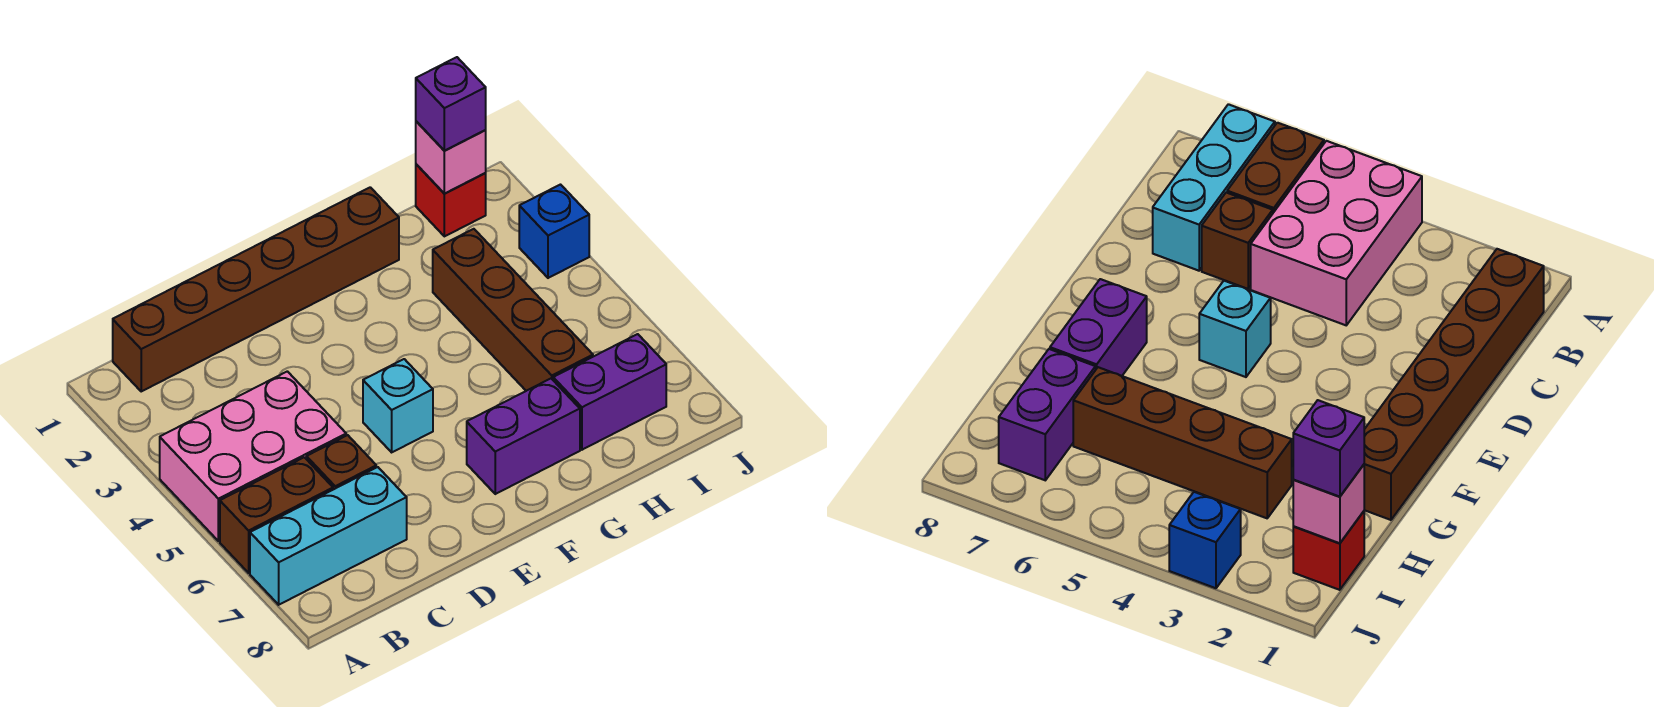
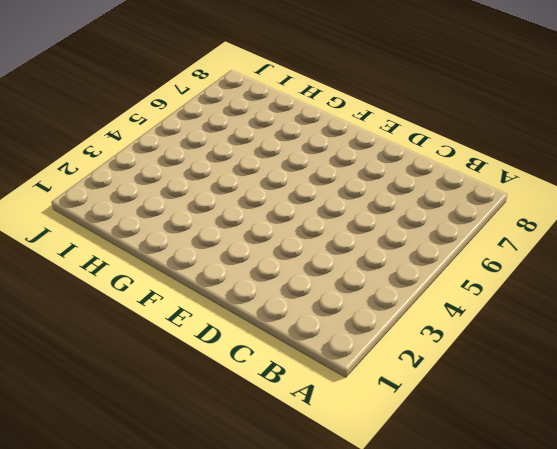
none -> pink 2x3 brick [160,371,346,541]
none -> brown 1x2 brick [220,457,333,573]
none -> cyan 1x3 brick [250,467,407,605]

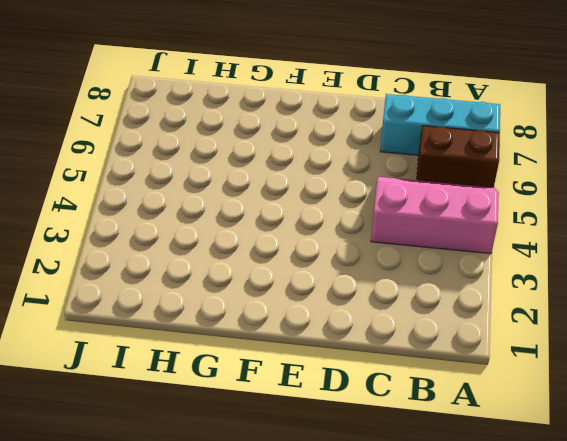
pink 2x3 slope [371,177,499,254] -> pink 2x3 brick [160,371,346,541]
none -> brown 1x6 brick [113,187,399,391]
none -> brown 1x1 brick [306,435,376,490]
none -> cyan 1x1 brick [363,359,433,452]

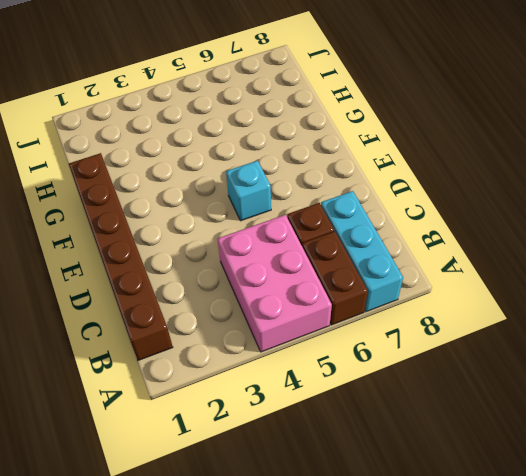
none -> purple 1x2 brick [467,379,580,494]
none -> brown 1x4 brick [433,229,593,391]
none -> purple 1x2 brick [553,334,666,450]

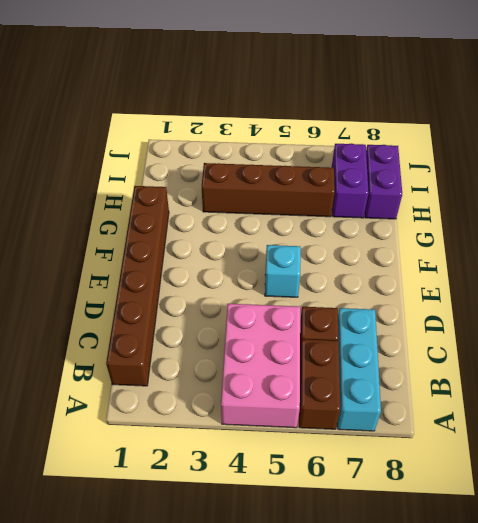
purple 1x2 brick [365,145,402,219] -> purple 1x2 brick moved to [467,379,580,494]
none -> red 1x1 brick [416,164,486,236]
none -> blue 1x1 brick [519,185,589,278]
none -> pink 1x1 brick [416,121,486,194]

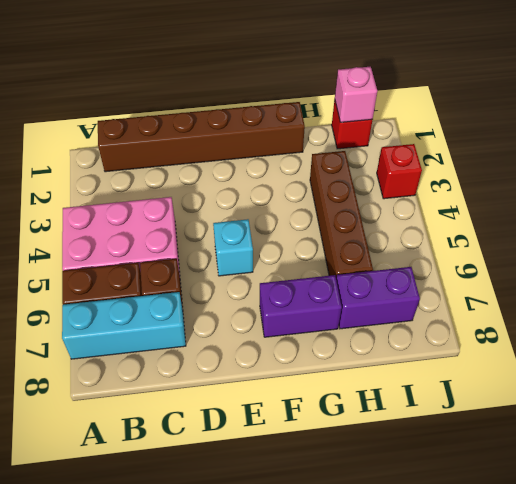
red 1x1 brick [377,144,422,199] -> blue 1x1 brick [519,185,589,278]
none -> purple 1x1 brick [416,57,486,151]

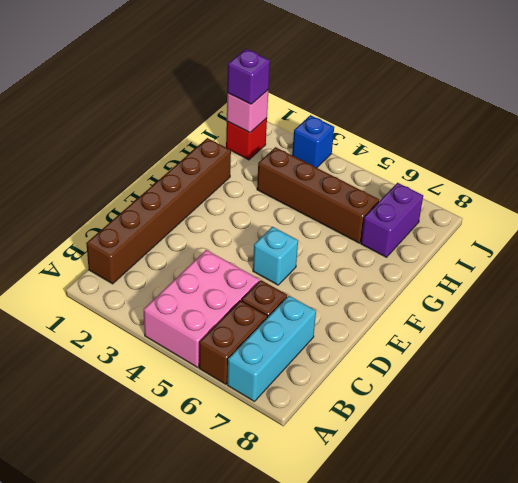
none -> purple 1x2 brick [467,379,580,494]

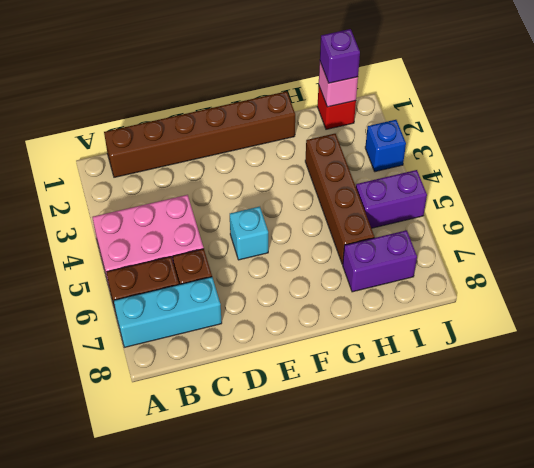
purple 1x2 brick [356,170,427,228] -> purple 1x2 brick moved to [467,379,580,494]

